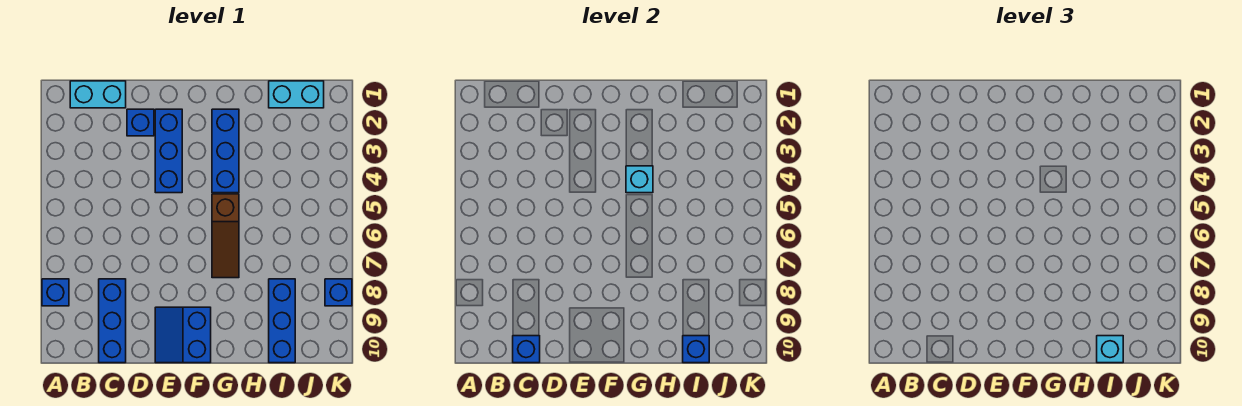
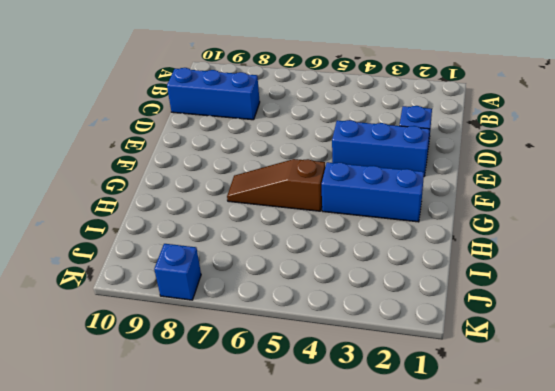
none -> blue 1x1 brick [42,279,69,306]
none -> cyan 1x2 brick [70,81,126,108]
none -> blue 2x2 slope [155,307,211,363]

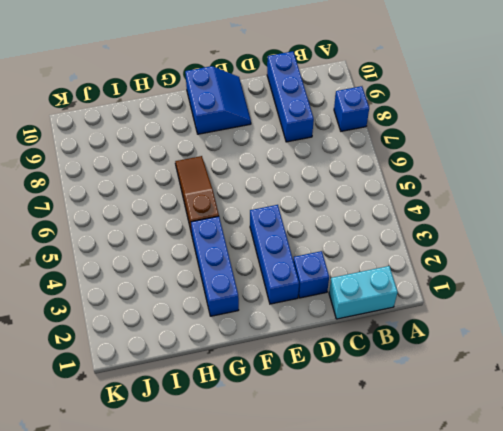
none -> cyan 1x2 brick [269,81,324,108]
none -> blue 1x3 brick [269,279,295,363]
none -> blue 1x1 brick [325,279,352,306]

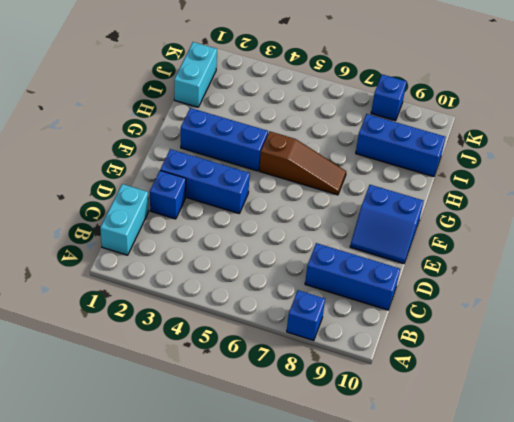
none -> blue 1x1 brick [513,336,540,363]
none -> cyan 1x1 brick [626,166,653,193]
none -> blue 1x1 brick [683,336,709,363]

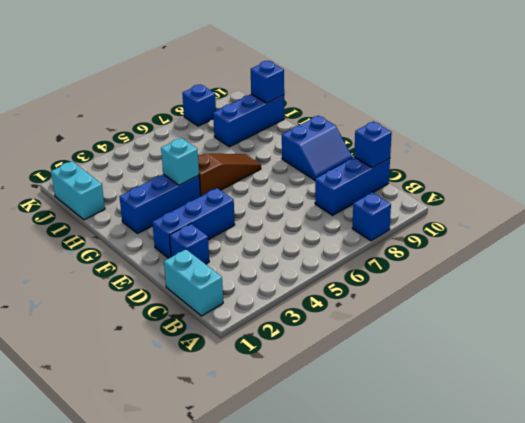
none -> cyan 1x1 brick [1097,336,1123,363]

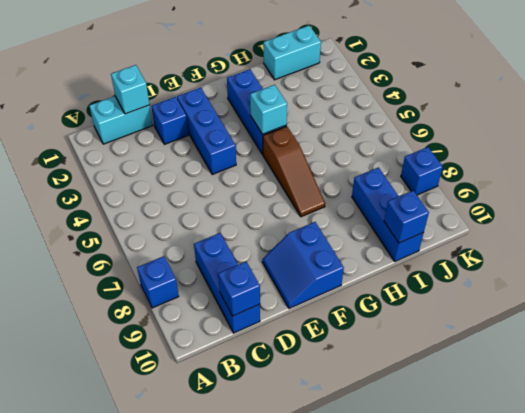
cyan 1x1 brick [111,65,149,114] -> cyan 1x1 brick moved to [1097,336,1123,363]

